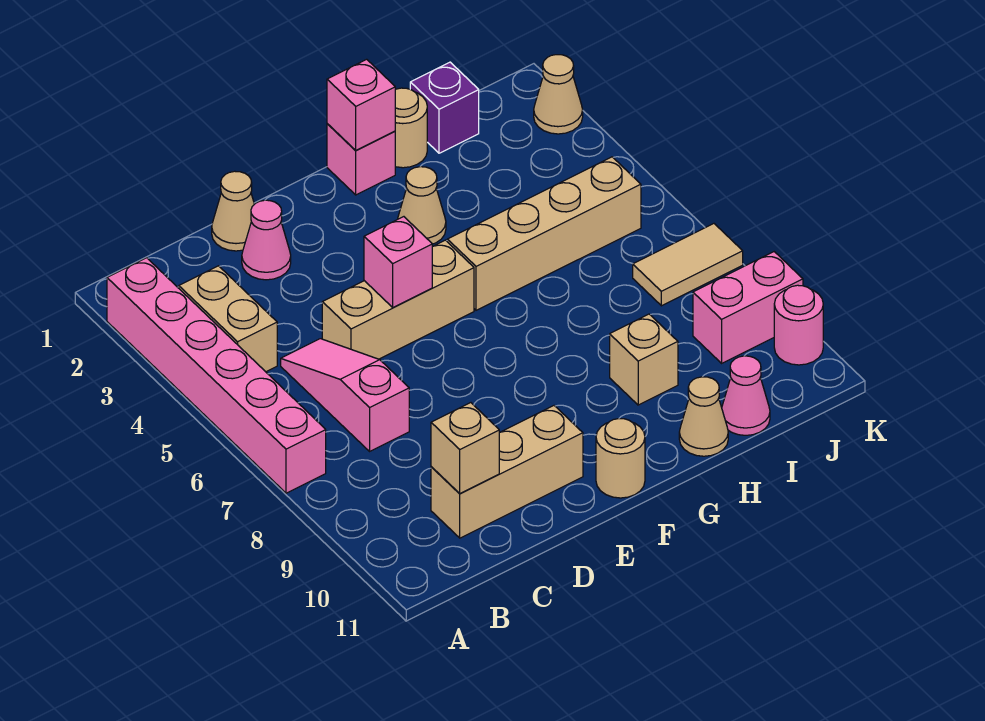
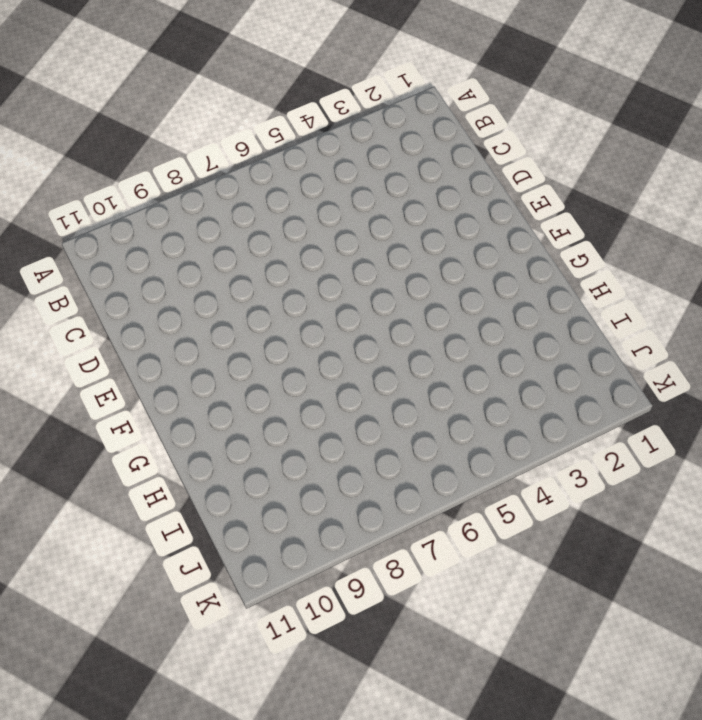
none -> pink 1x6 brick [107,258,326,493]
none -> tan 1x2 brick [179,266,277,372]
none -> pink 1x3 slope [281,339,409,451]

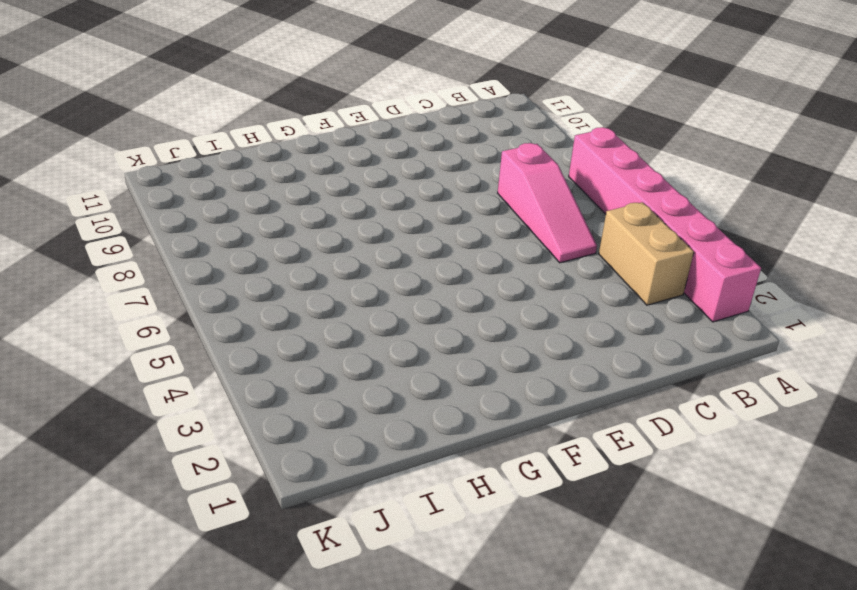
none -> tan 1x3 brick [431,406,583,538]
none -> tan 1x1 cone [212,171,254,251]
none -> pink 1x1 cone [242,200,291,280]

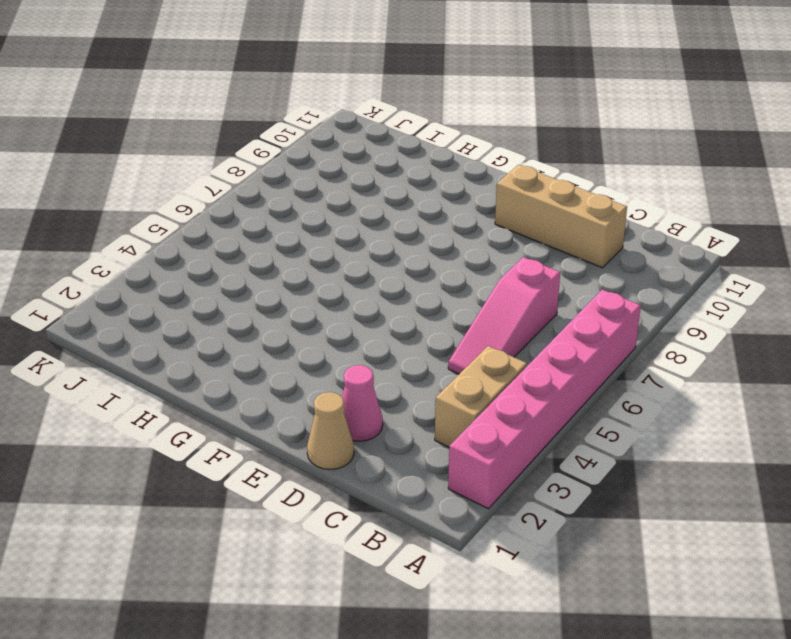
none -> tan 1x3 brick [322,240,474,359]
none -> tan 1x1 round brick [596,419,645,498]
none -> pink 1x1 brick [327,124,395,195]

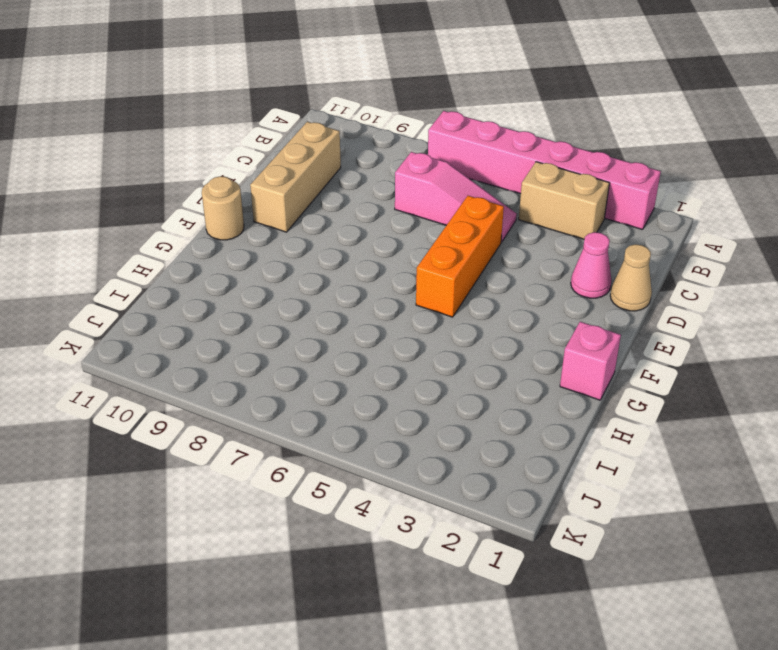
orange 1x3 brick [416,196,504,317] -> tan 1x3 brick [322,240,474,359]
none -> tan 1x1 cone [398,167,446,244]
none -> tan 1x4 brick [447,157,641,310]
none -> tan 1x1 round brick [395,88,427,168]

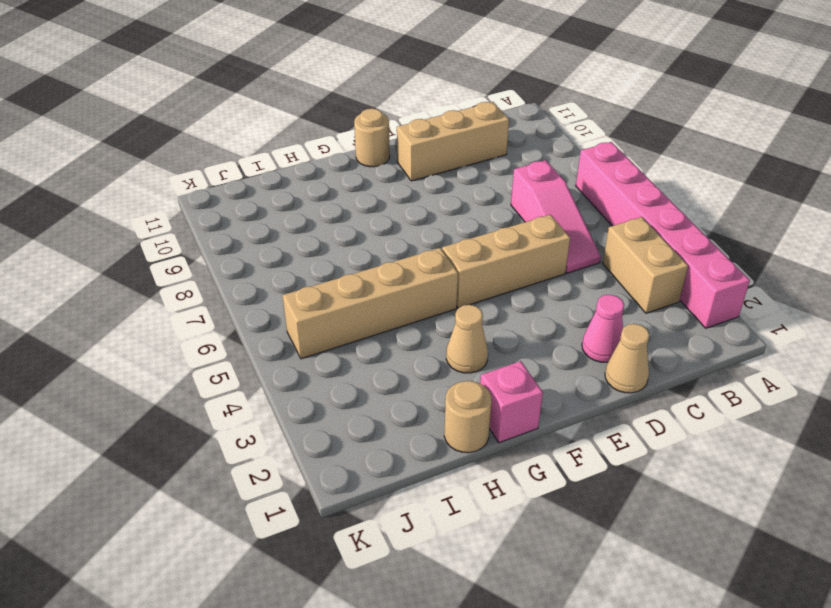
none -> tan 1x1 brick [610,314,678,405]
none -> tan 1x1 cone [679,377,728,456]
none -> purple 1x1 brick [410,62,479,153]

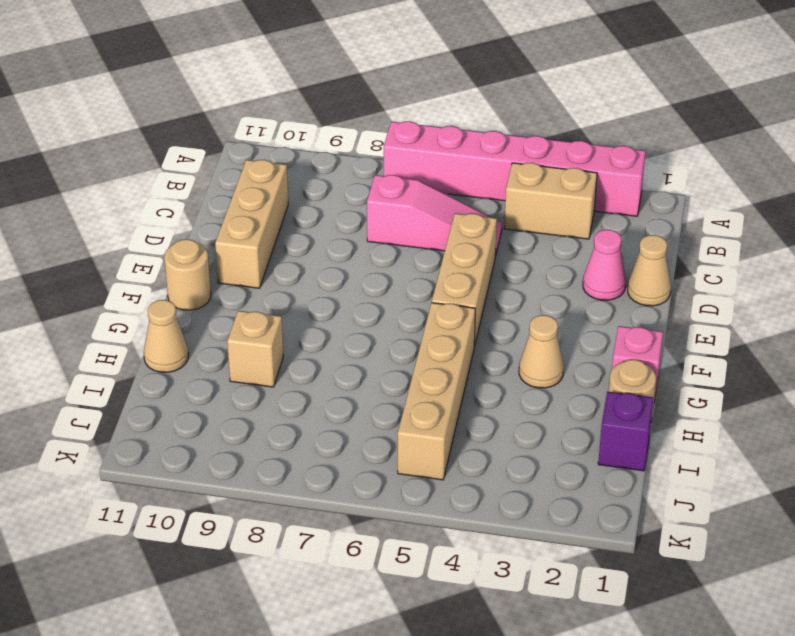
none -> pink 1x1 cone [722,356,770,435]
none -> tan 1x2 tile [633,224,743,306]
none -> pink 1x2 brick [693,252,803,363]

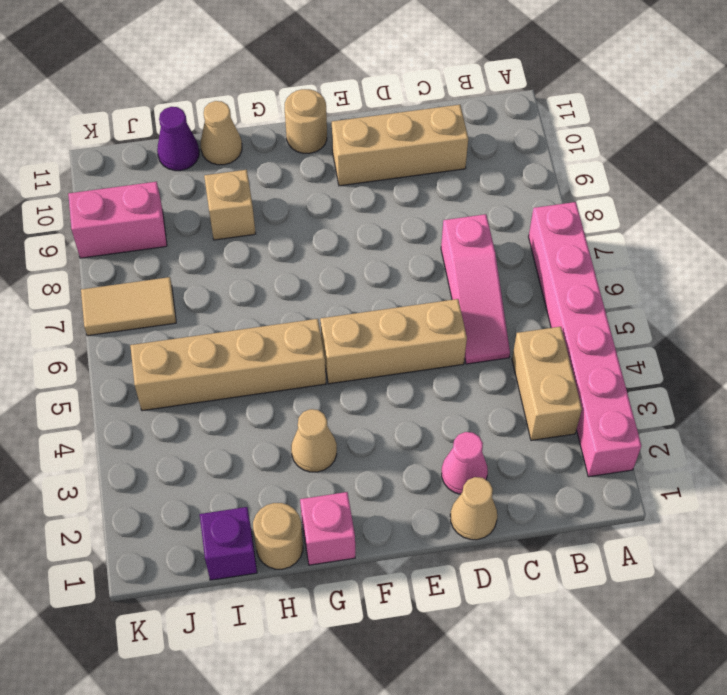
purple 1x1 cone [157,107,199,171] -> pink 1x1 cone [722,356,770,435]
none -> tan 1x1 cone [534,55,583,134]
none -> pink 1x1 round brick [774,285,823,365]
none -> tan 1x1 brick [431,403,499,494]

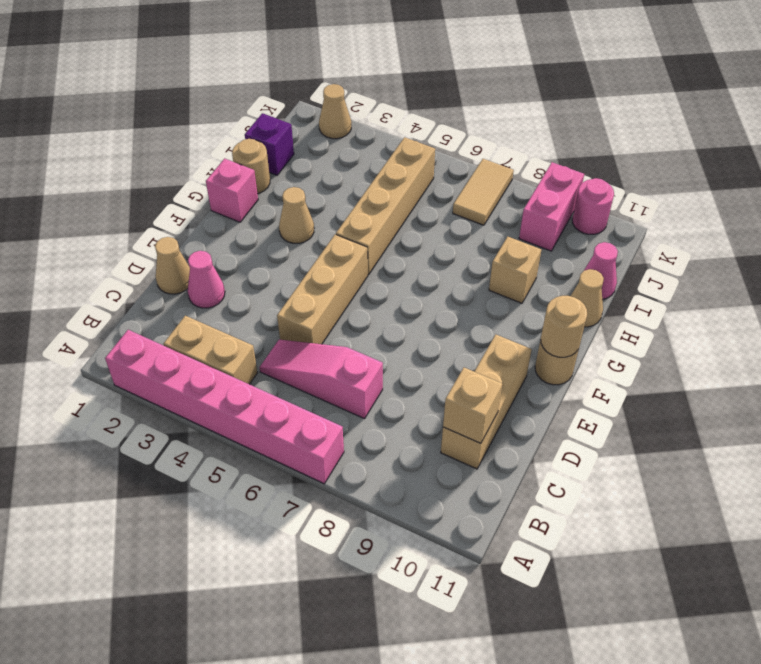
tan 1x1 round brick [541,296,587,357] -> none
none -> pink 1x1 brick [364,217,432,307]
none -> pink 1x1 brick [327,59,395,150]

